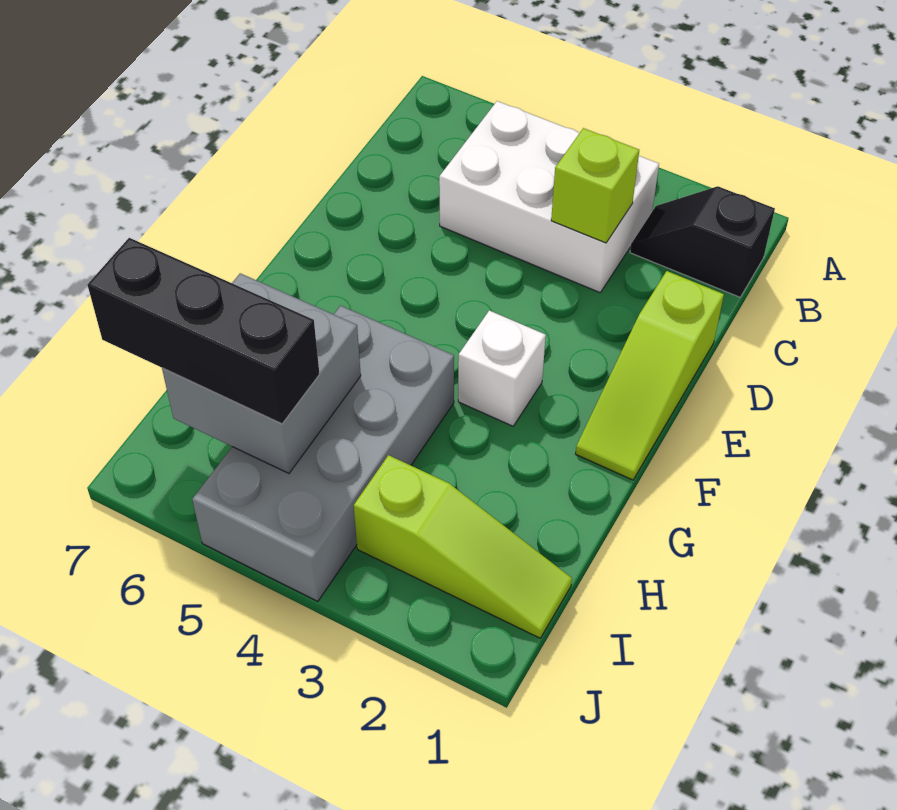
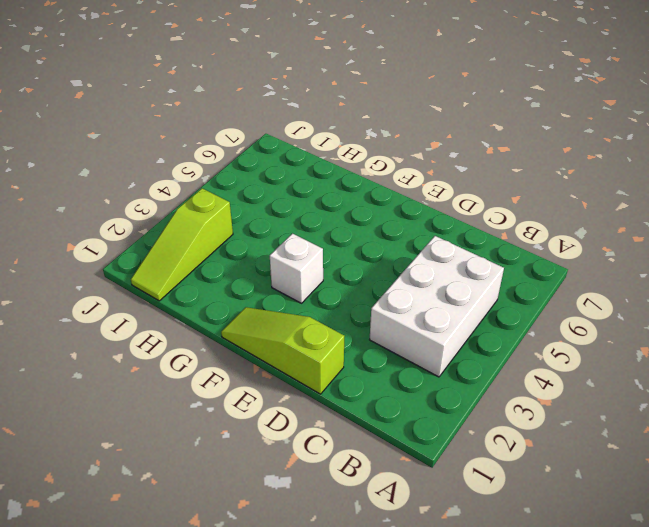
none -> black 1x2 slope [630,187,775,297]
none -> grey 2x4 brick [192,306,454,601]

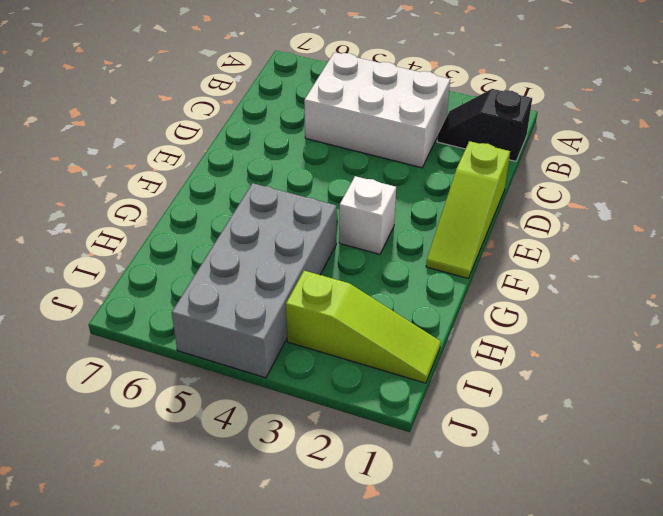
none -> lime 1x1 brick [551,128,639,243]
none -> grey 2x2 brick [162,273,361,473]

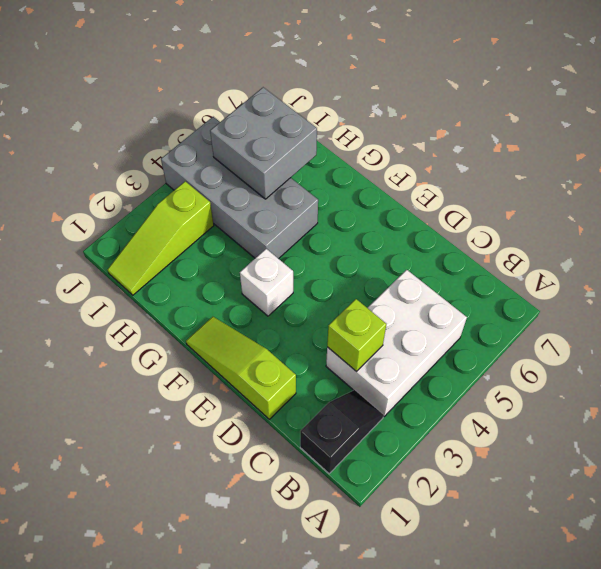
none -> black 1x3 brick [88,238,319,424]

